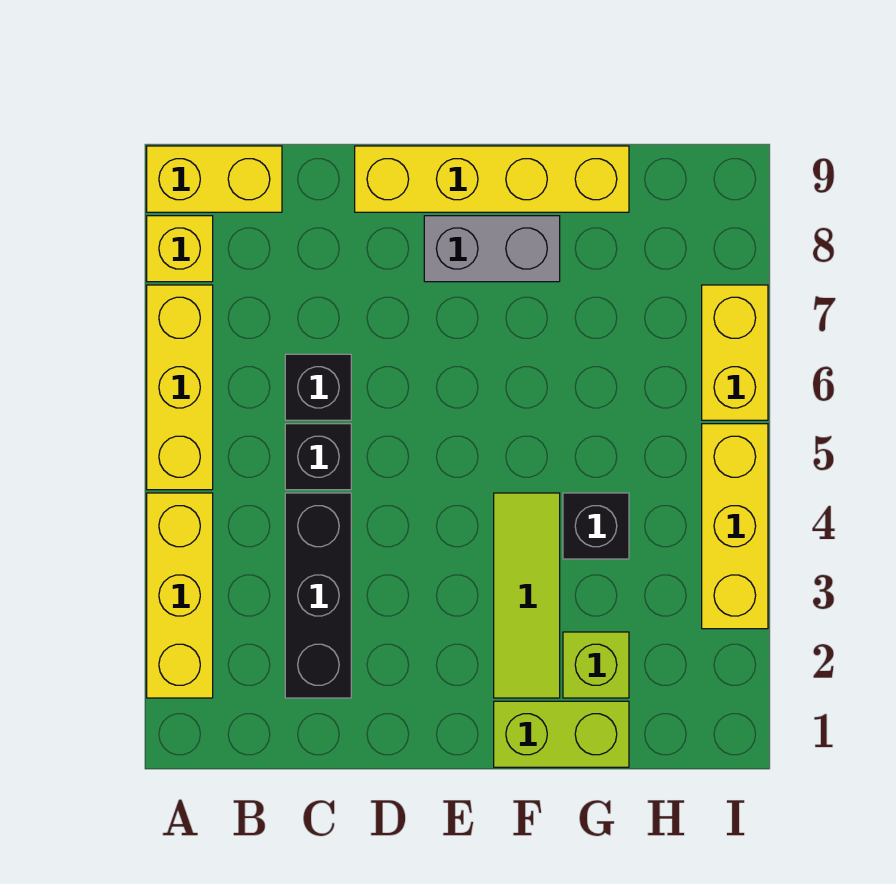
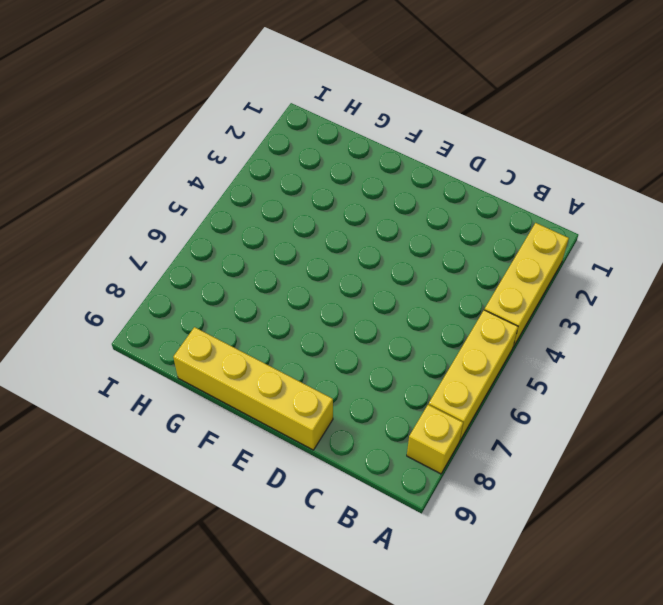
none -> yellow 1x2 brick [147,146,282,212]
none -> black 1x3 brick [285,493,351,698]
none -> black 1x1 brick [285,424,351,490]

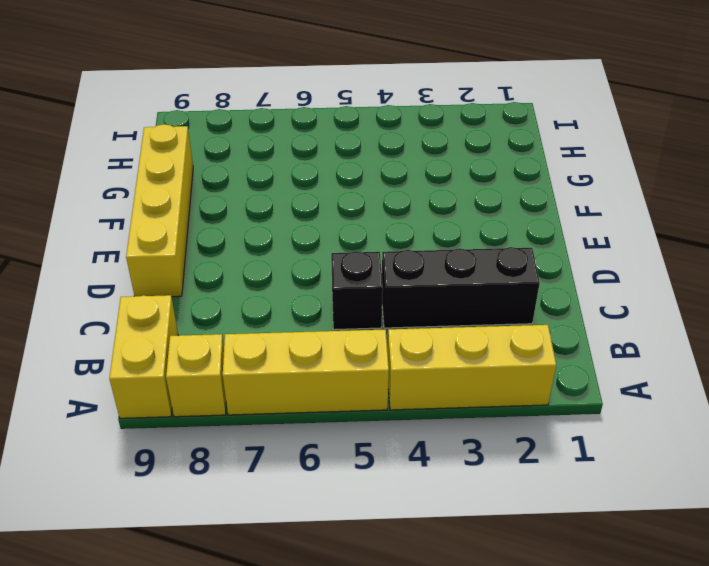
none -> black 1x1 brick [285,354,351,420]
none -> grey 1x2 brick [424,216,560,282]
none -> lime 1x2 brick [494,701,629,767]

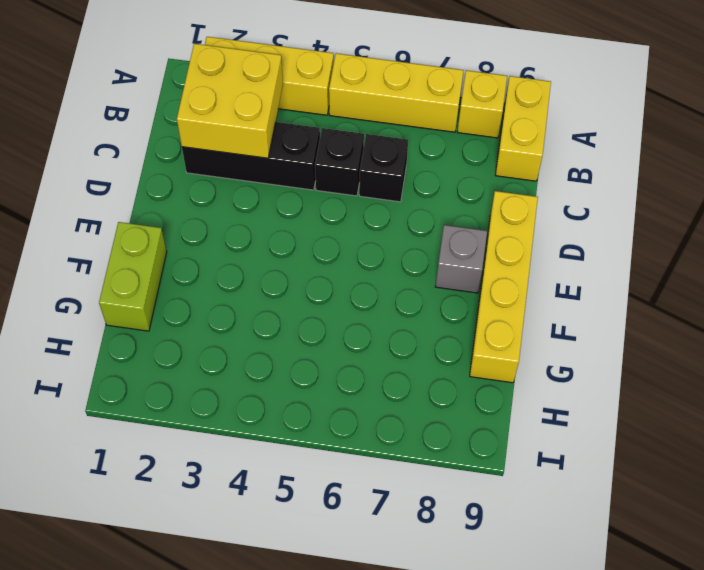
yellow 2x2 brick [177,44,283,158] -> none
grey 1x1 brick [435,225,487,293] -> grey 1x2 brick [424,216,560,282]
none -> lime 1x3 tile [494,493,560,698]
none -> lime 1x1 brick [563,632,629,698]
none -> black 1x1 brick [563,493,629,559]

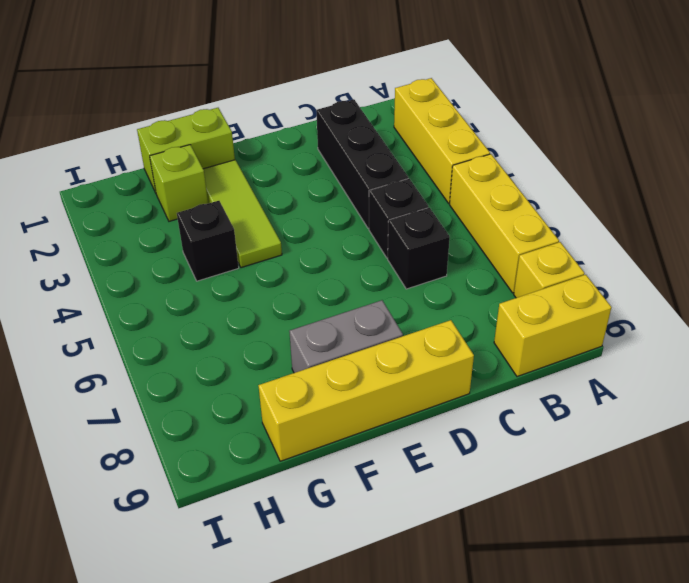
none -> yellow 1x3 brick [702,424,768,629]
none -> yellow 1x2 brick [702,285,768,420]

